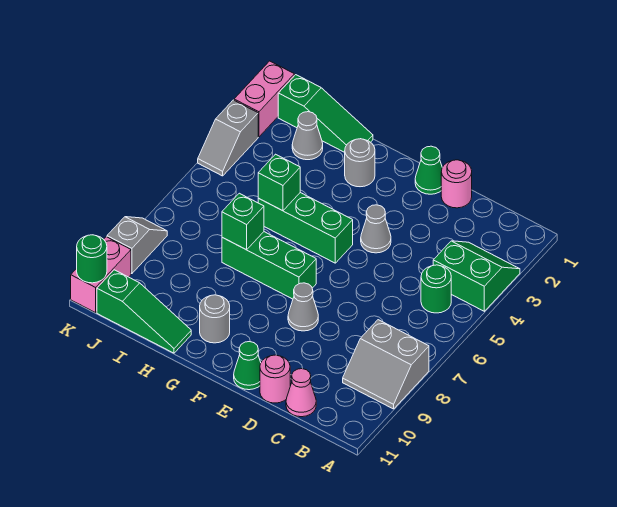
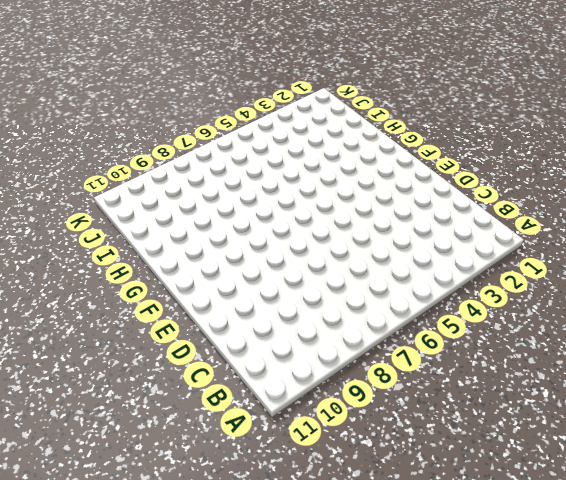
none -> green 2x2 slope [433,241,520,311]
none -> grey 2x2 slope [343,320,429,409]
none -> green 1x1 round brick [421,265,451,313]

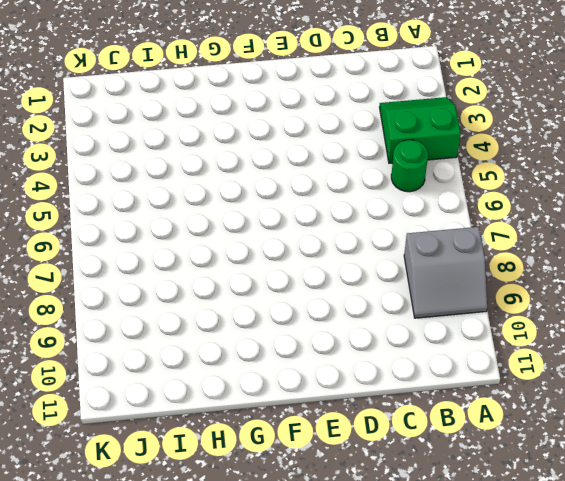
none -> pink 1x1 cone [286,369,316,417]
none -> pink 1x1 round brick [441,160,472,208]
none -> pink 1x1 round brick [260,355,290,403]

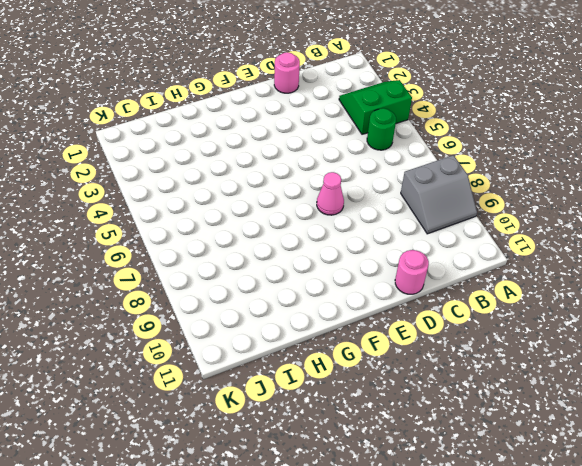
pink 1x1 cone [317,172,344,215] -> pink 1x1 cone moved to [286,369,316,417]
none -> green 1x1 cone [415,146,442,194]
none -> grey 1x1 cone [361,205,391,253]
none -> grey 1x1 cone [288,283,318,331]

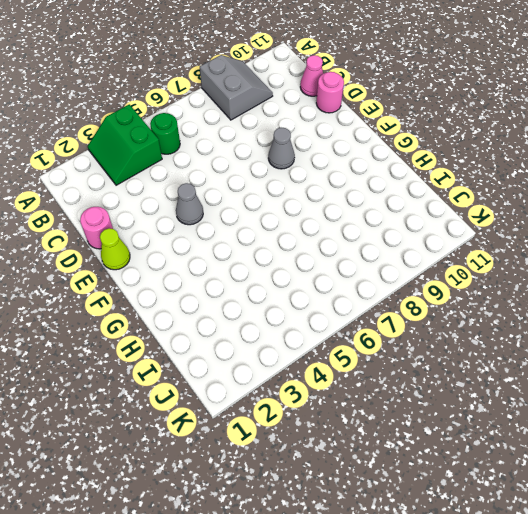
lime 1x1 cone [100,228,130,270] -> green 1x1 cone [415,146,442,194]
none -> green 1x1 cone [234,342,261,390]
none -> green 1x3 brick [258,193,353,263]
none -> green 1x3 brick [222,232,316,299]

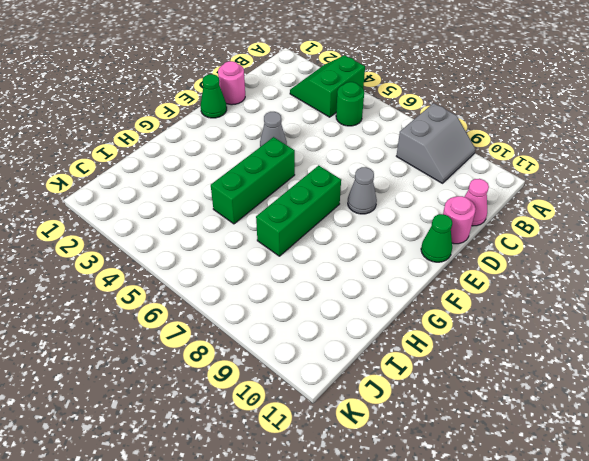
none -> grey 1x1 round brick [345,139,375,187]
none -> grey 1x1 round brick [200,295,230,343]
none -> green 1x3 slope [278,75,373,152]

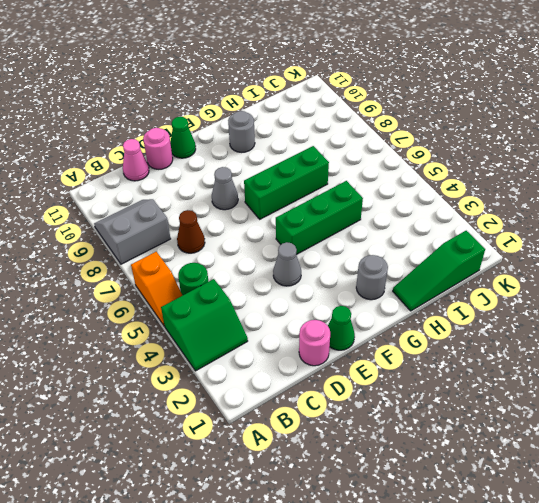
orange 1x2 slope [131,252,182,326] -> none
brown 1x1 cone [177,210,205,253] -> none
none -> green 1x3 slope [97,270,191,353]
none -> grey 1x1 cone [292,112,323,160]
none -> pink 1x2 brick [234,61,294,137]

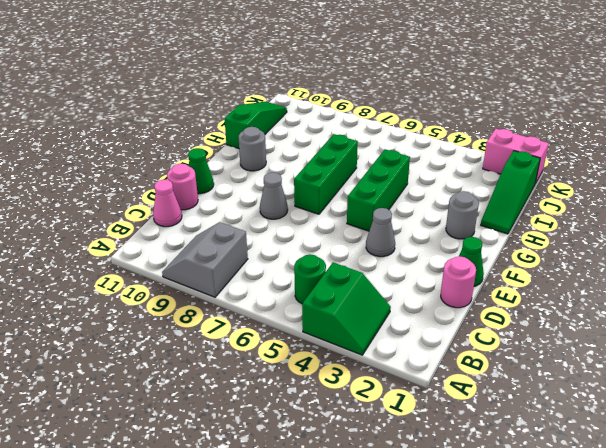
green 1x3 slope [225,102,287,149] -> green 1x3 slope turned to [97,270,191,353]
none -> grey 1x1 cone [292,112,323,160]
none -> grey 1x2 slope [198,100,258,176]
none -> grey 1x2 slope [107,217,167,274]

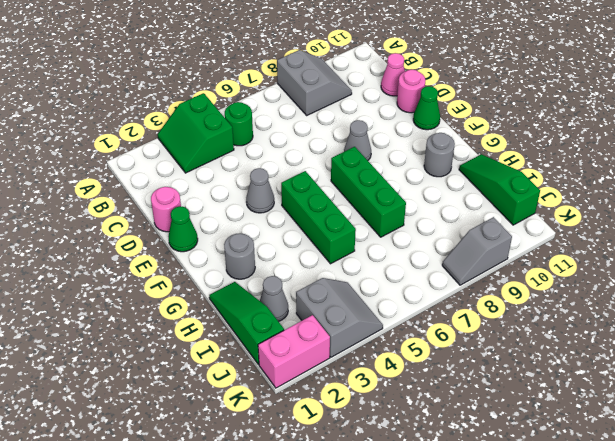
grey 2x2 slope [296,278,383,357] -> grey 1x2 slope [198,100,258,176]
none -> pink 1x2 brick [71,237,131,313]
none -> green 1x1 brick [258,154,300,211]
none -> green 1x1 brick [222,193,264,250]

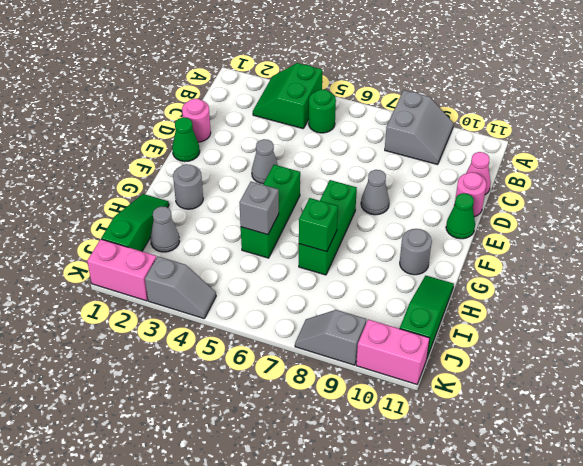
grey 1x1 brick [239,182,279,235] -> green 1x1 brick [258,154,300,211]
none -> green 1x1 round brick [77,235,107,283]

